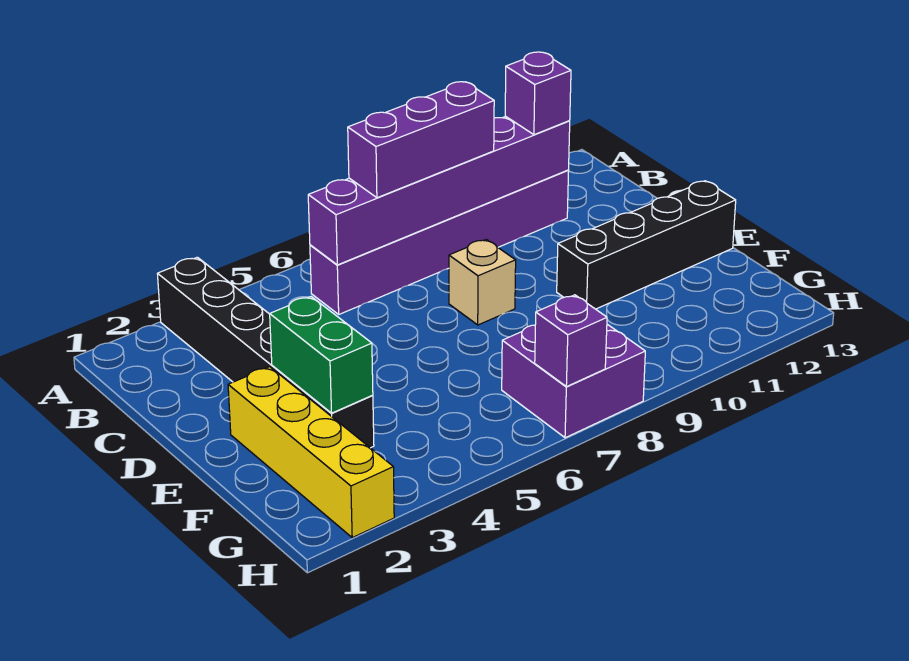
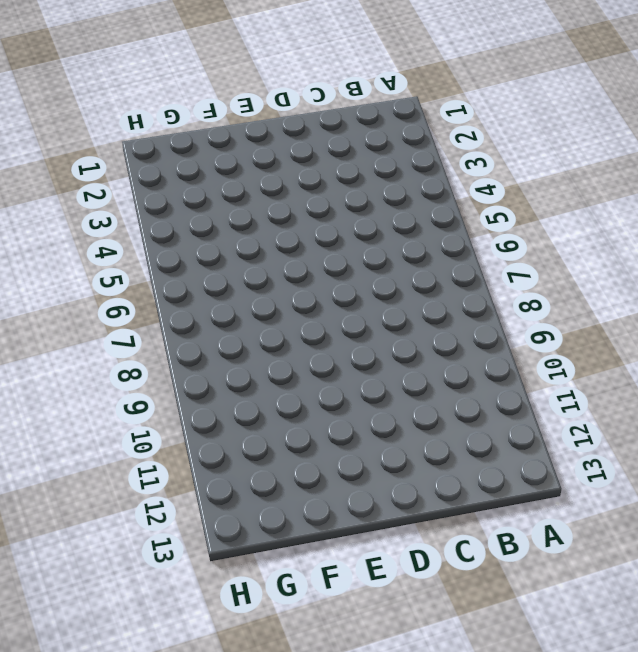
none -> black 1x6 brick [158,257,374,448]
none -> purple 1x6 brick [310,170,569,314]

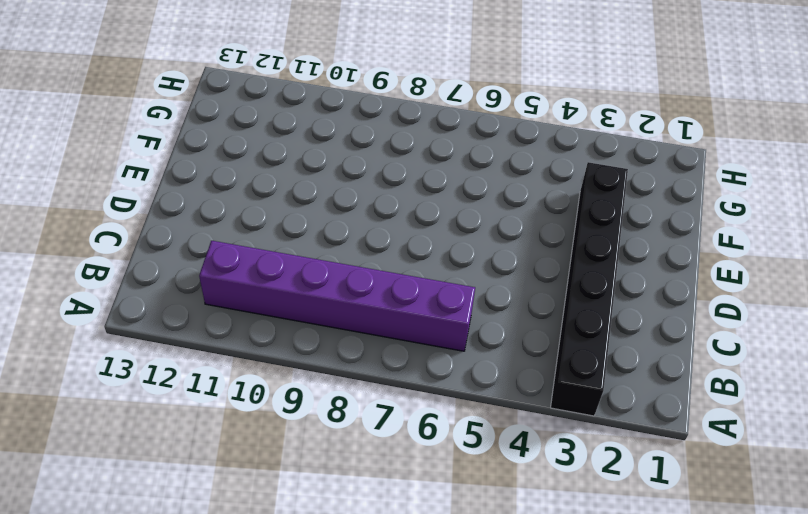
none -> tan 1x1 brick [449,239,516,325]
none -> yellow 1x4 brick [228,367,394,538]

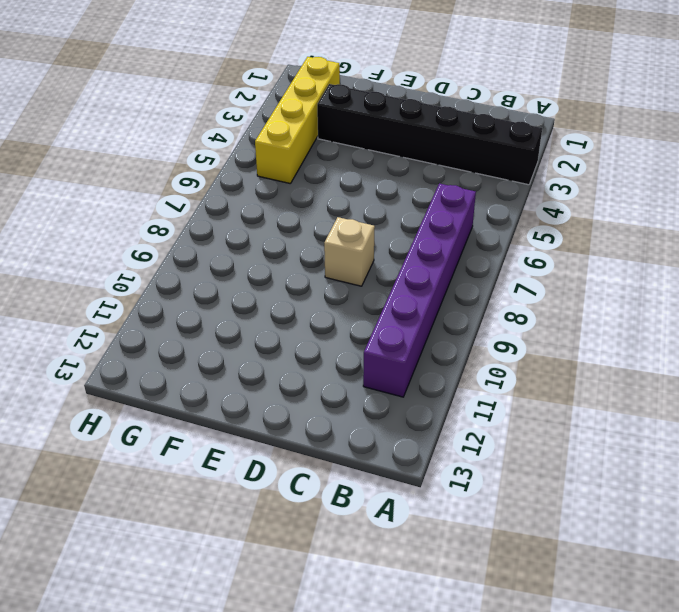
yellow 1x4 brick [255,57,340,184] -> yellow 1x4 brick turned to [228,367,394,538]
none -> black 1x4 brick [557,181,736,309]
none -> purple 2x2 brick [502,324,645,438]

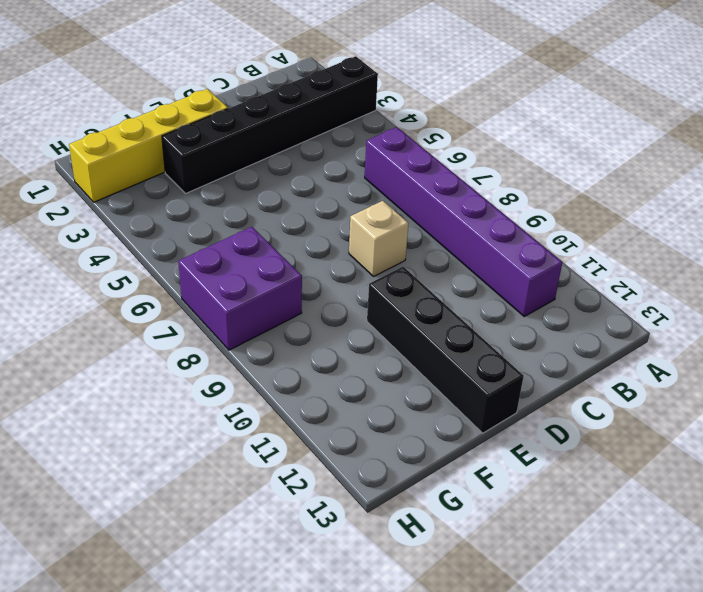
none -> purple 1x6 brick [308,116,570,265]
none -> green 1x2 brick [270,297,373,413]

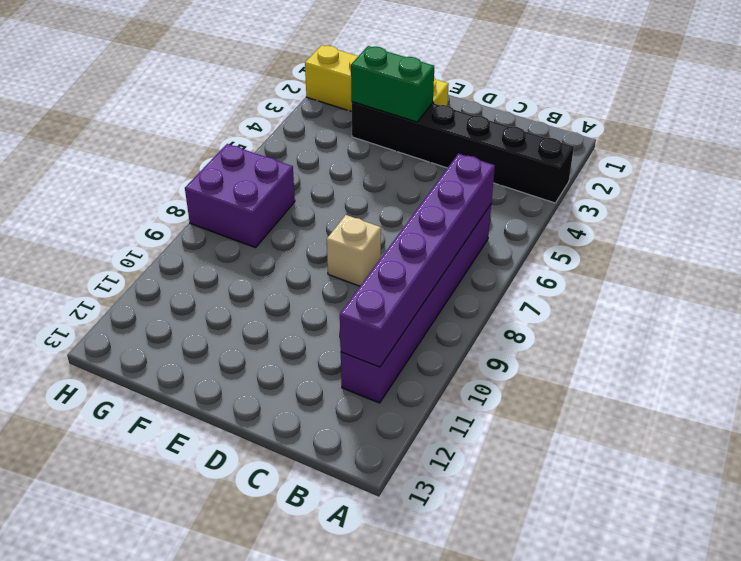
none -> black 1x4 brick [557,181,736,309]
none -> purple 1x1 brick [535,295,607,387]

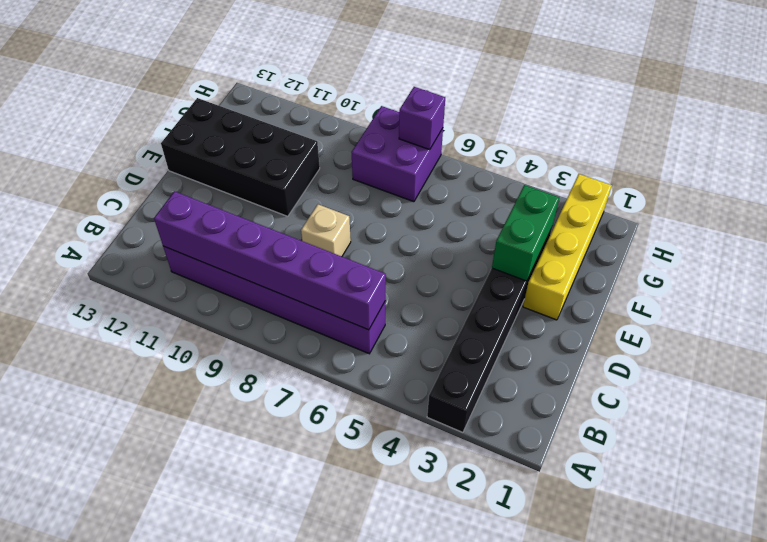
black 2x4 brick [161,98,320,216] -> black 1x4 brick [557,181,736,309]
none -> purple 1x3 brick [348,82,494,198]
none -> purple 1x1 brick [505,52,571,135]

